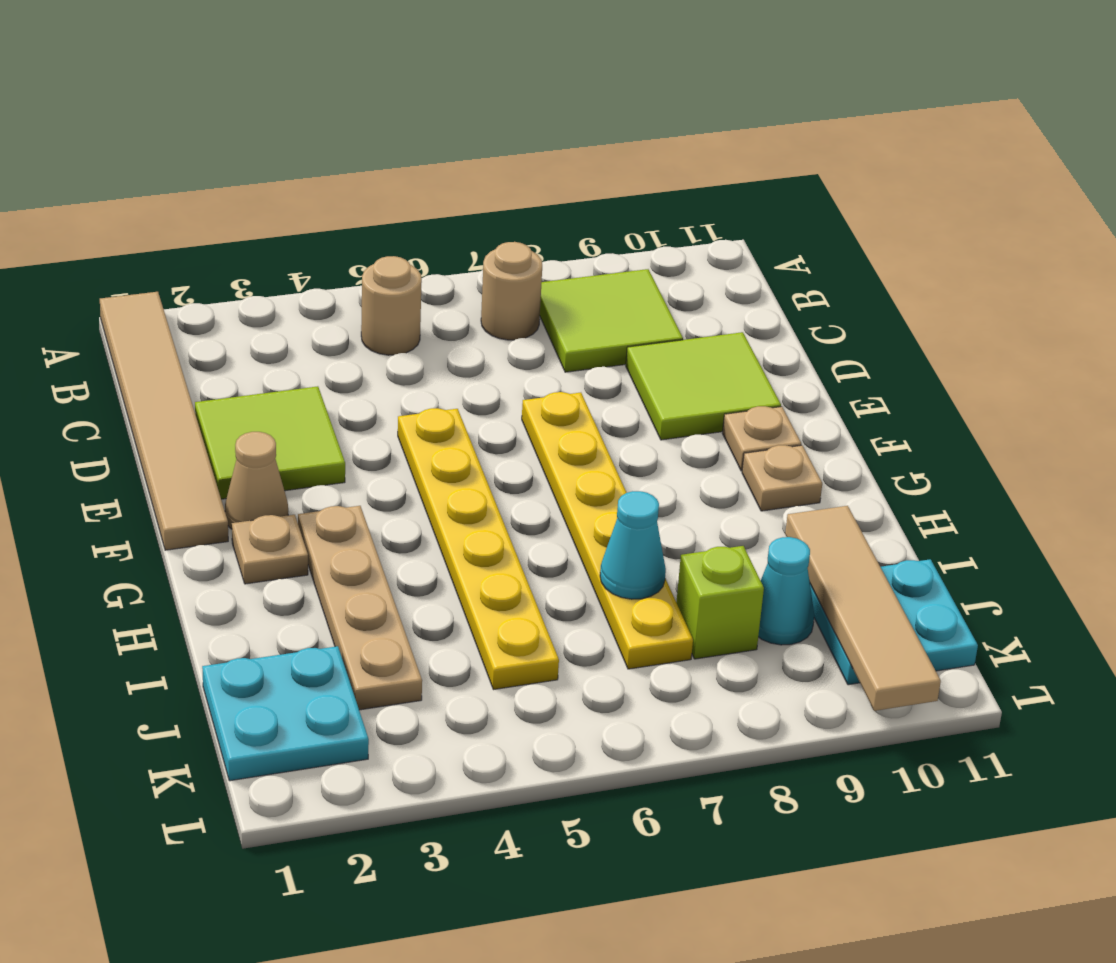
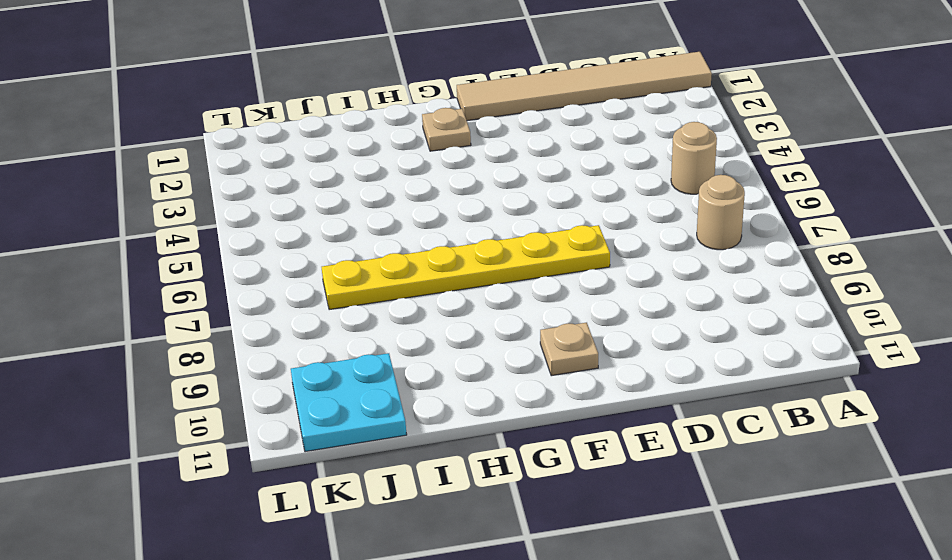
none -> lime 2x2 tile [540,269,683,372]
none -> lime 2x2 tile [195,386,345,499]
none -> lime 2x2 tile [626,332,781,440]

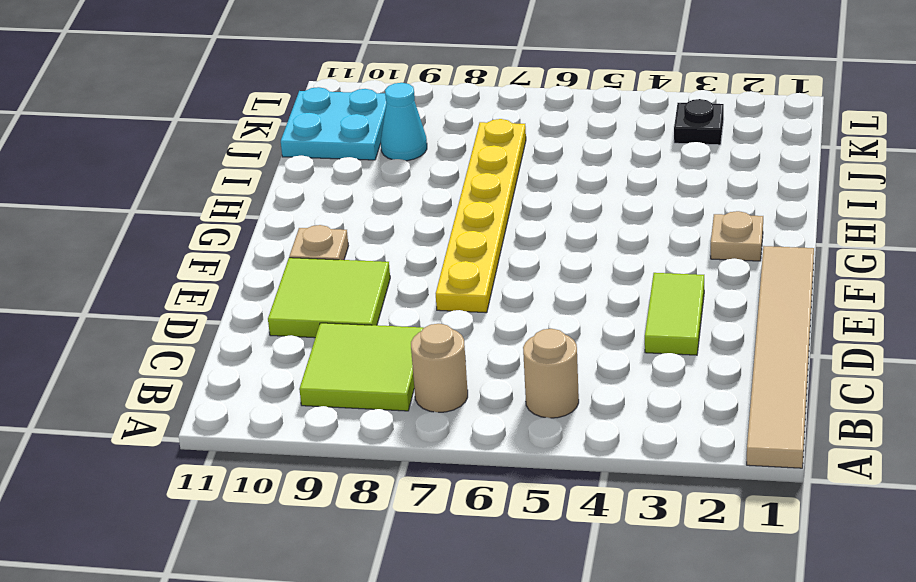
lime 1x2 tile [645,273,704,355] -> lime 2x2 tile [195,386,345,499]
black 1x1 plate [674,99,724,145] -> none
none -> yellow 1x6 plate [398,408,559,690]
none -> tan 1x1 cone [225,432,288,529]
none -> tan 1x4 plate [298,506,422,710]

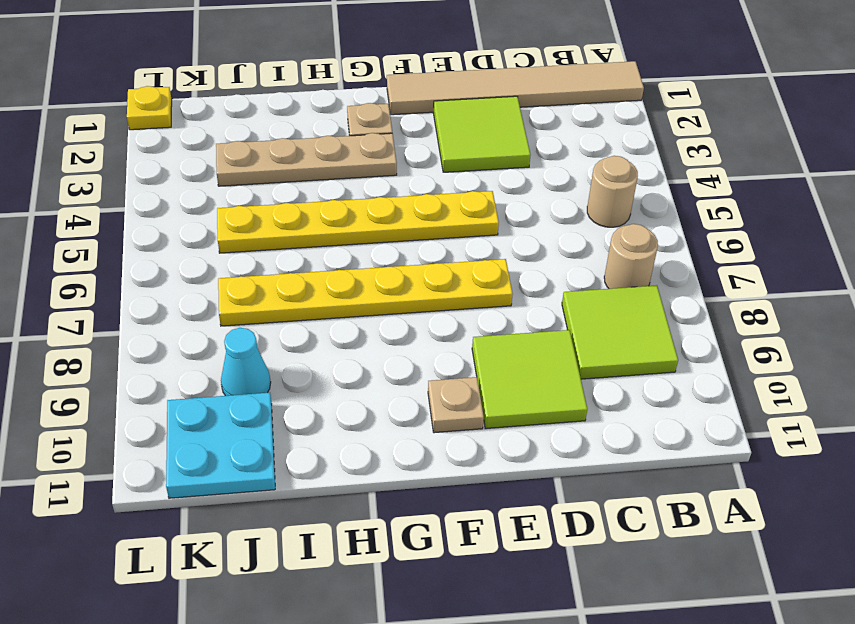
yellow 1x1 plate [127,86,172,130] -> none
none -> tan 1x1 cone [225,432,288,529]
none -> tan 1x1 plate [742,445,822,511]
none -> cyan 2x2 plate [202,646,369,781]

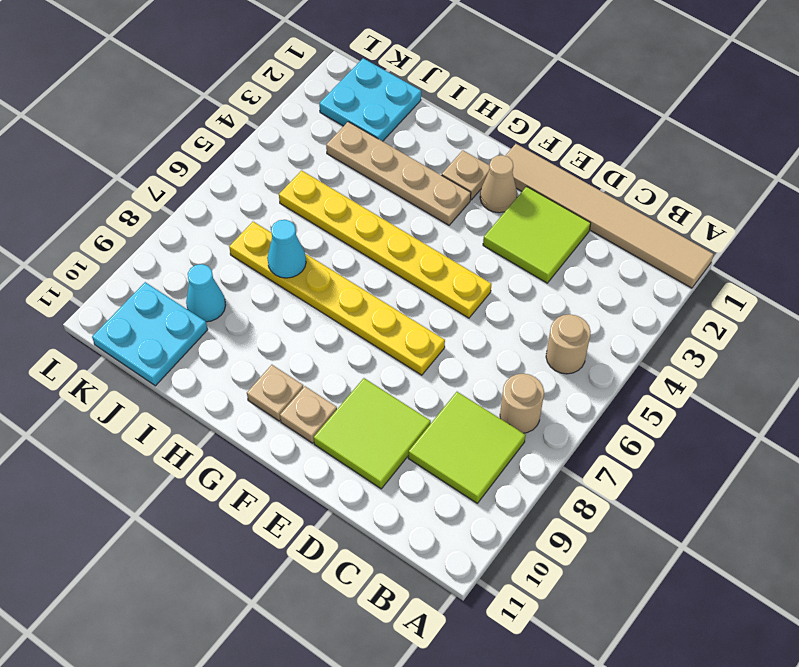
none -> lime 1x1 brick [676,546,764,659]
none -> tan 1x4 tile [785,506,941,711]

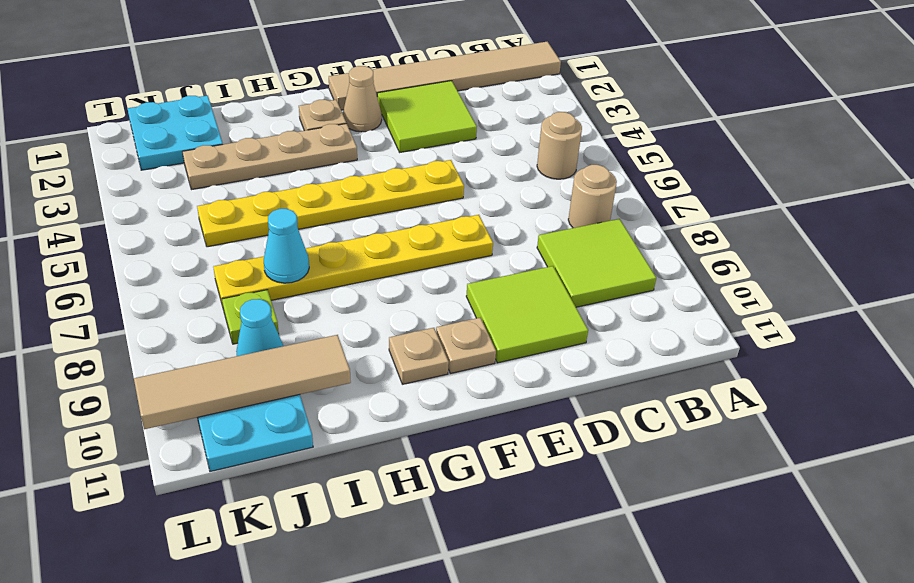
lime 1x1 plate [222,290,279,344] -> lime 1x1 brick [676,546,764,659]

